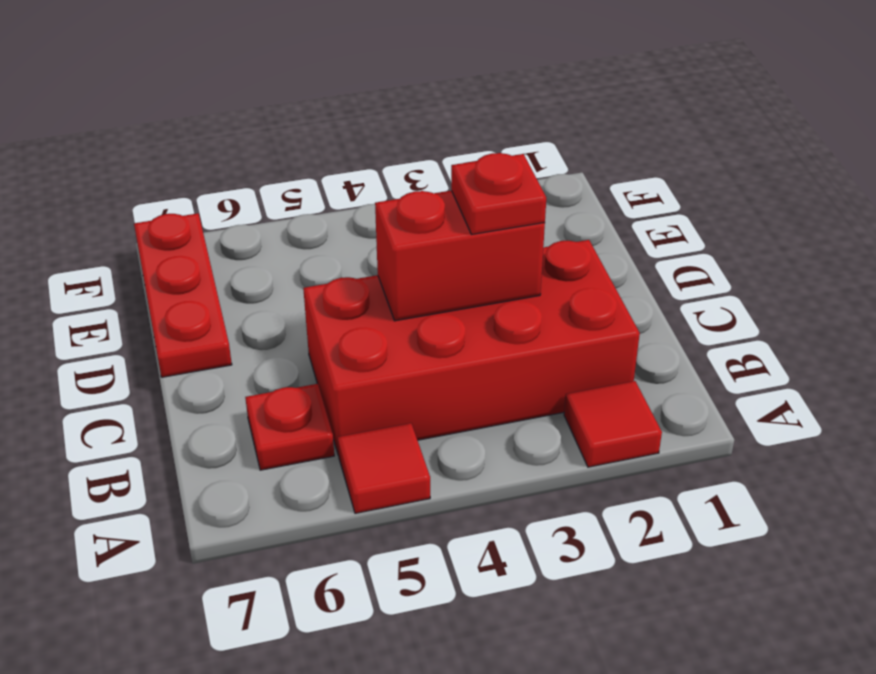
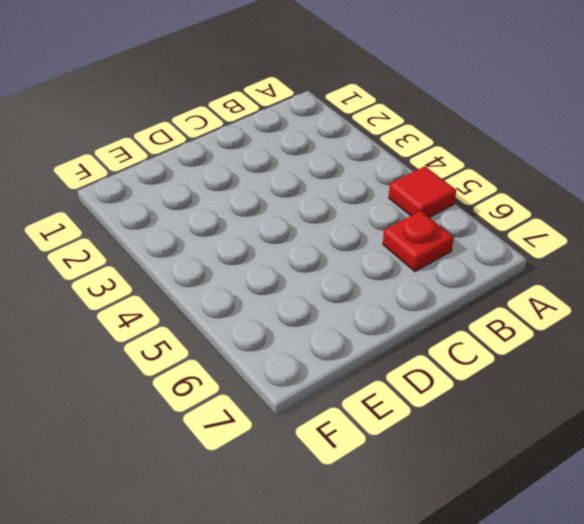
none -> red 1x1 tile [564,381,662,467]
none -> red 2x4 brick [303,240,640,455]

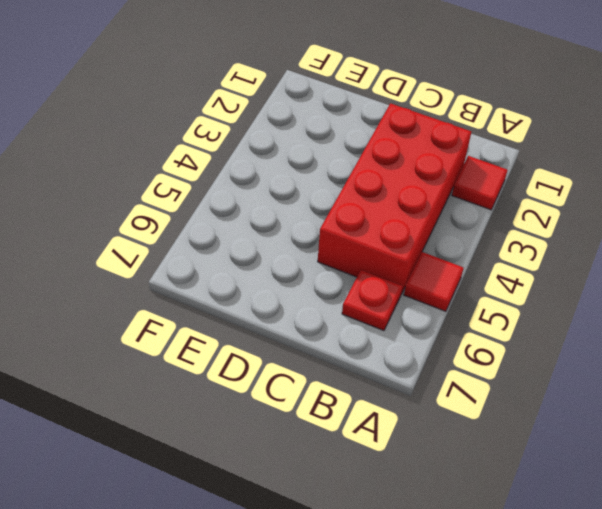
none -> red 1x3 plate [134,213,232,377]
none -> red 1x2 brick [375,191,545,321]

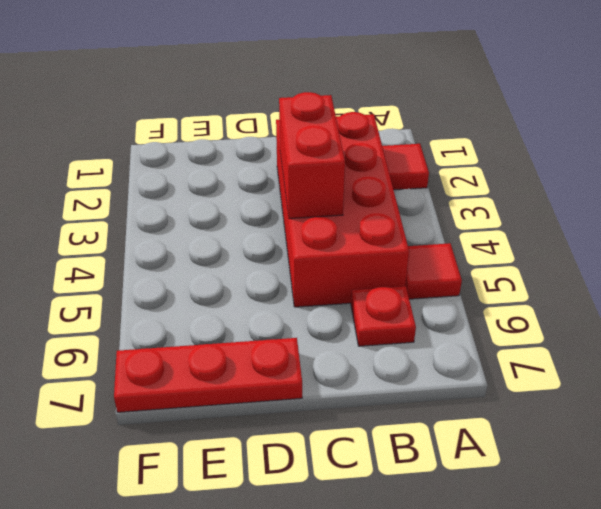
none -> red 1x1 plate [451,153,546,234]

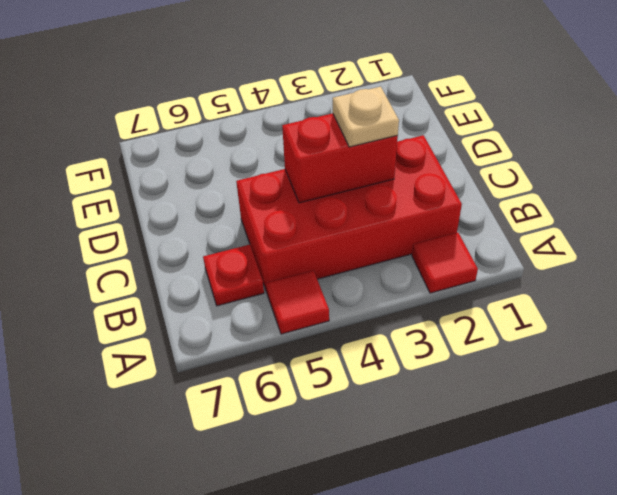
tan 1x1 plate [333,87,399,147] -> red 1x1 plate [451,153,546,234]
none -> red 1x3 plate [134,213,232,377]

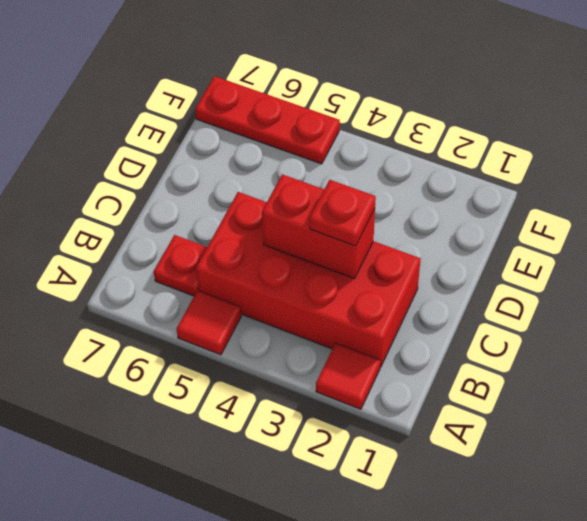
red 1x3 plate [195,76,340,164] -> red 1x3 plate turned to [134,213,232,377]

